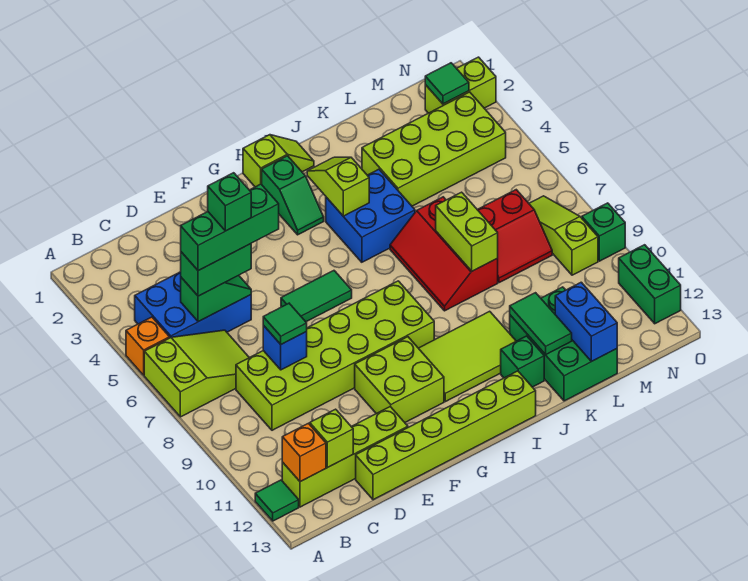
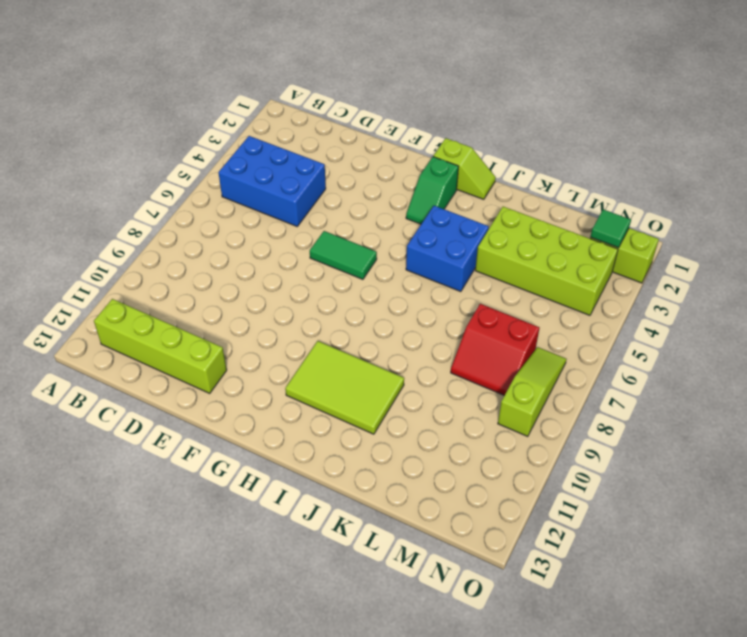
none -> orange 1x1 brick [126,317,170,375]
none -> lime 2x3 slope [144,330,249,417]
none -> green 1x1 tile [255,480,299,521]
none -> lime 2x6 brick [236,281,434,430]

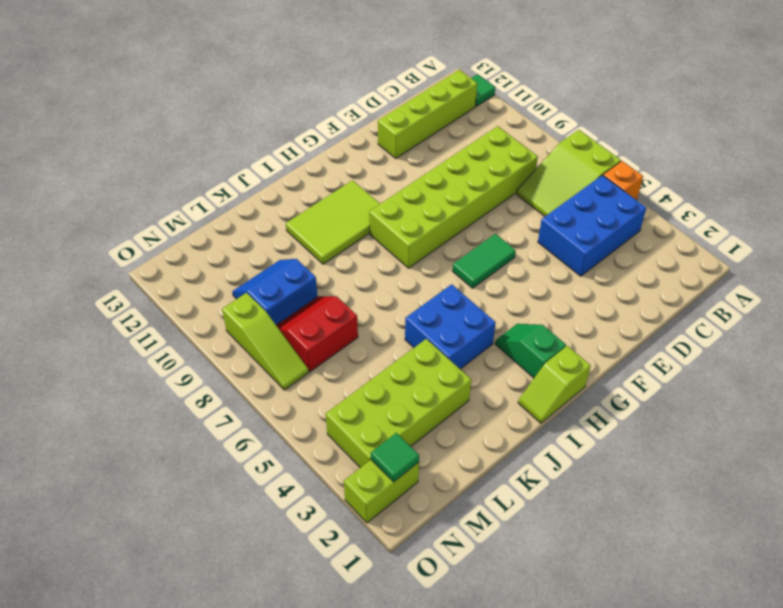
blue 2x2 slope [232,259,318,325] -> none
none -> lime 1x6 brick [356,371,536,500]
none -> lime 2x2 brick [355,337,444,422]
none -> red 2x3 slope [390,197,498,311]
none -> green 1x1 brick [501,336,544,387]

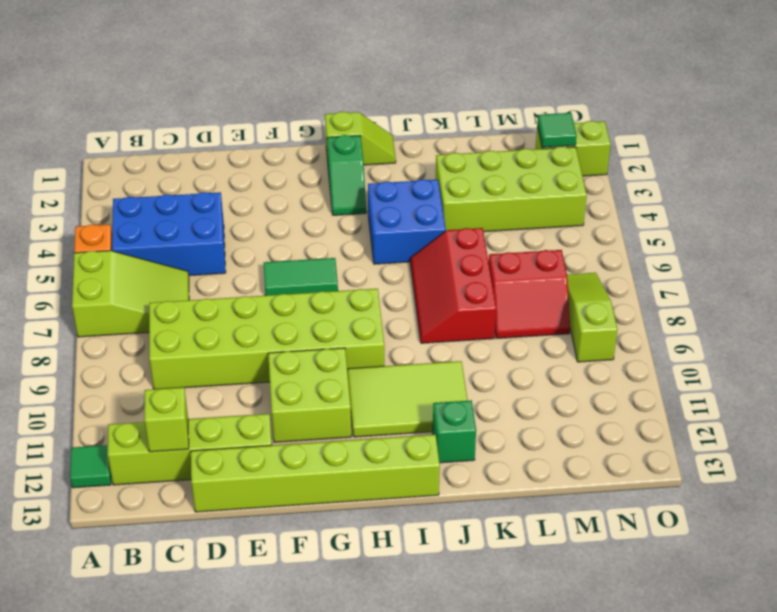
none -> green 2x3 brick [510,287,617,401]
none -> green 1x1 brick [582,203,625,261]
none -> green 1x2 brick [619,245,681,324]
none -> orange 1x1 brick [282,423,326,482]

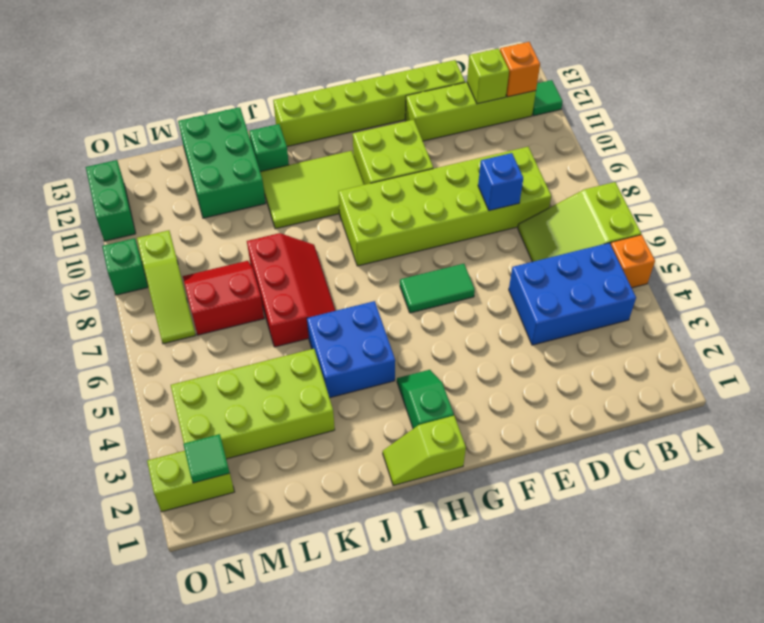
none -> green 1x2 slope [181,275,251,322]
none -> lime 1x2 slope [307,157,369,216]
none -> lime 1x2 brick [436,192,498,271]
none -> green 1x2 tile [510,293,572,355]

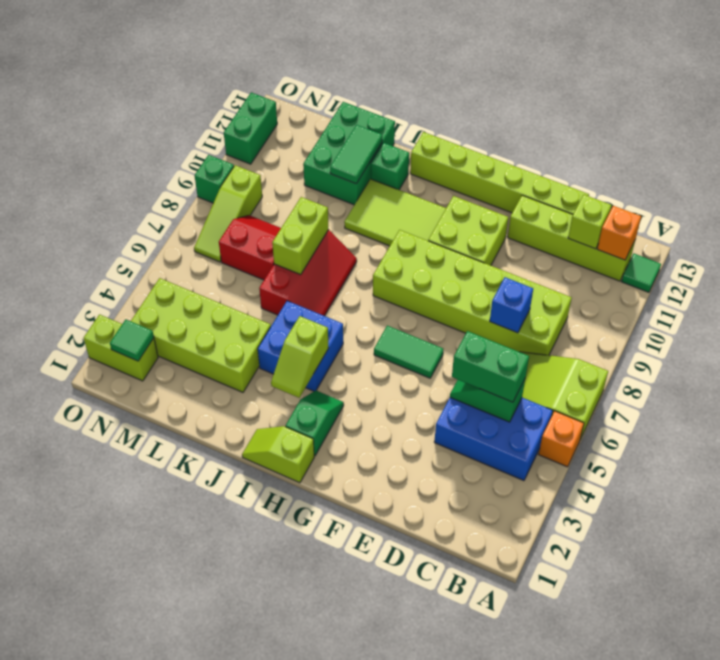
none -> blue 1x2 brick [555,282,617,362]
none -> green 1x1 tile [263,303,307,344]
none -> green 1x3 brick [181,184,279,271]
none -> green 1x1 brick [208,173,251,231]

